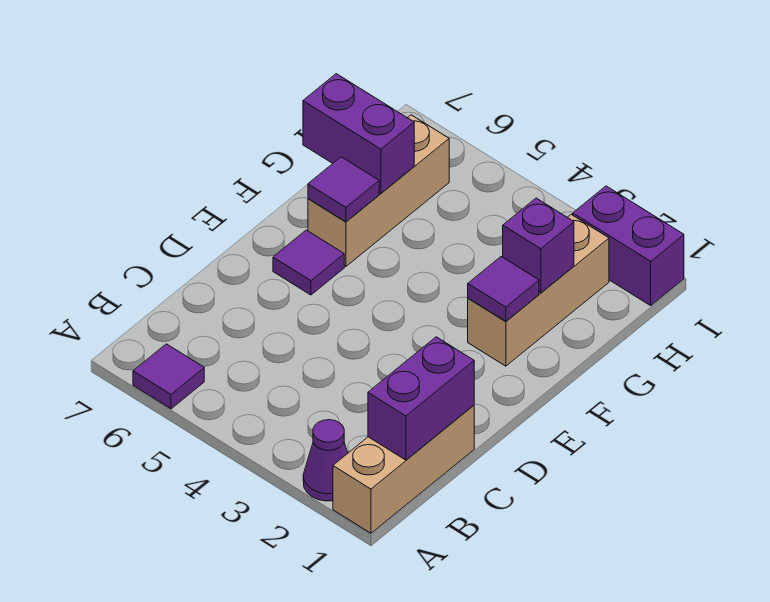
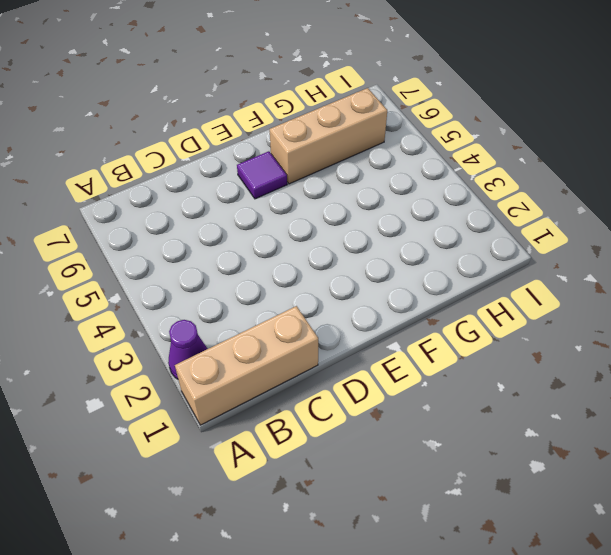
none -> purple 1x1 tile [133,344,204,409]
none -> tan 1x3 brick [468,215,609,366]
none -> purple 1x2 brick [573,186,684,305]

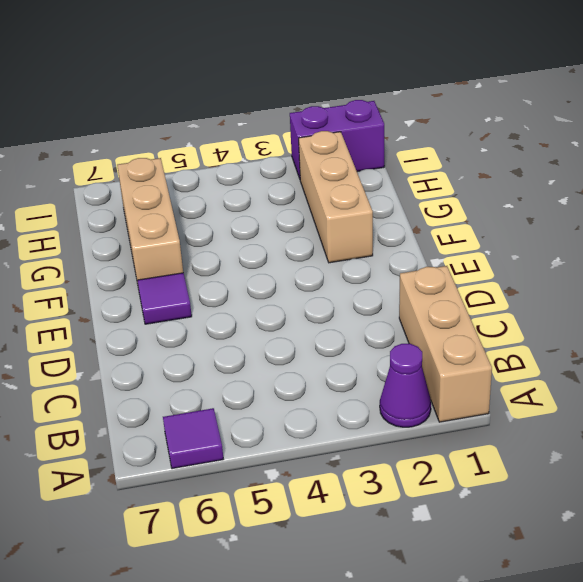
none -> purple 1x2 brick [368,337,474,460]
none -> purple 1x1 tile [468,257,539,321]
none -> purple 1x1 tile [308,157,379,222]

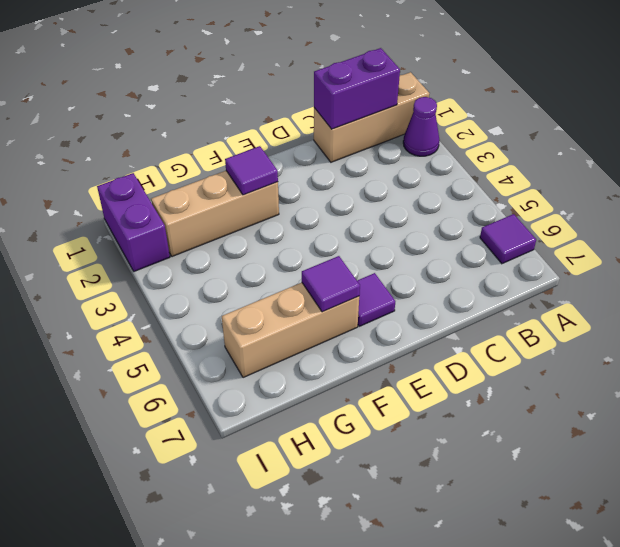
none -> purple 1x1 brick [503,198,574,293]
none -> purple 1x2 brick [303,74,414,193]

